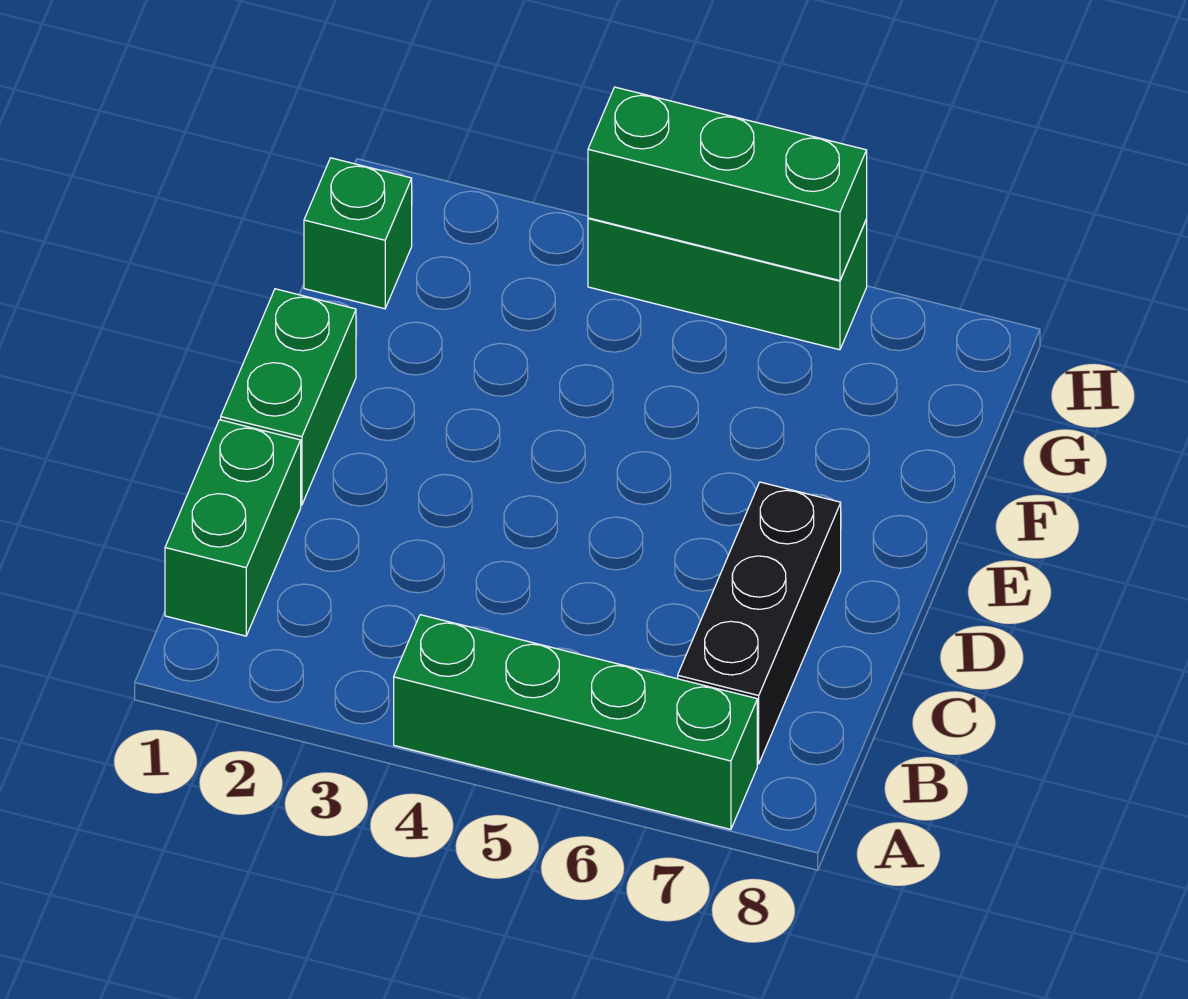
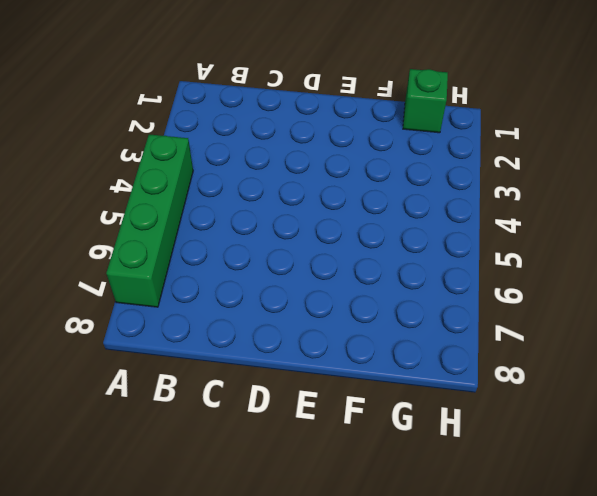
none -> green 1x2 brick [165,420,301,636]
none -> black 1x3 brick [678,482,841,764]

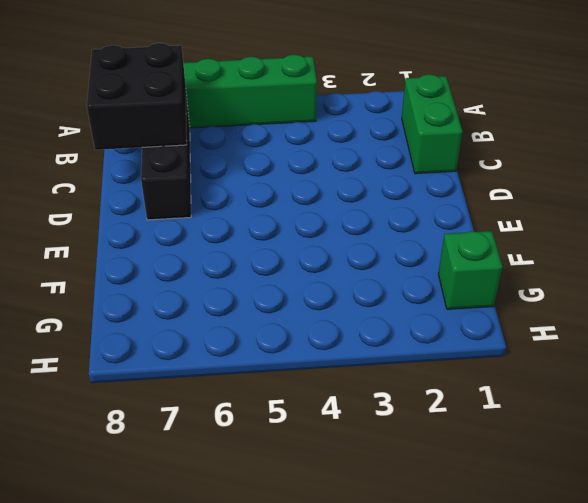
black 2x2 brick [87,43,187,150] -> none
none -> green 1x2 brick [221,289,356,505]
none -> green 1x3 brick [588,218,867,350]

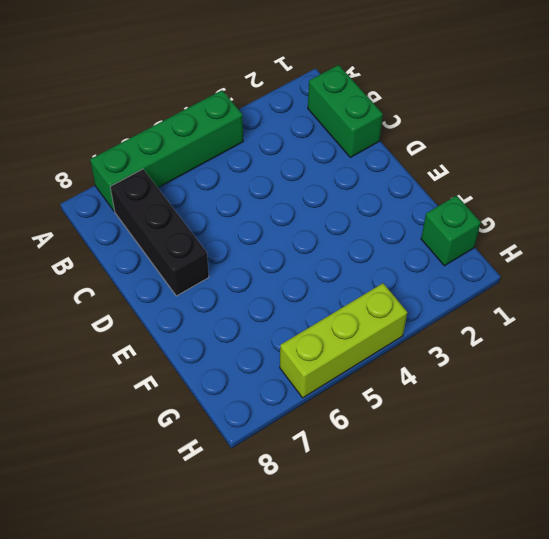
lime 1x3 brick [280,283,407,398] -> green 1x3 brick [588,218,867,350]
none -> green 1x2 brick [221,289,356,505]
none -> green 1x3 brick [588,87,867,281]

